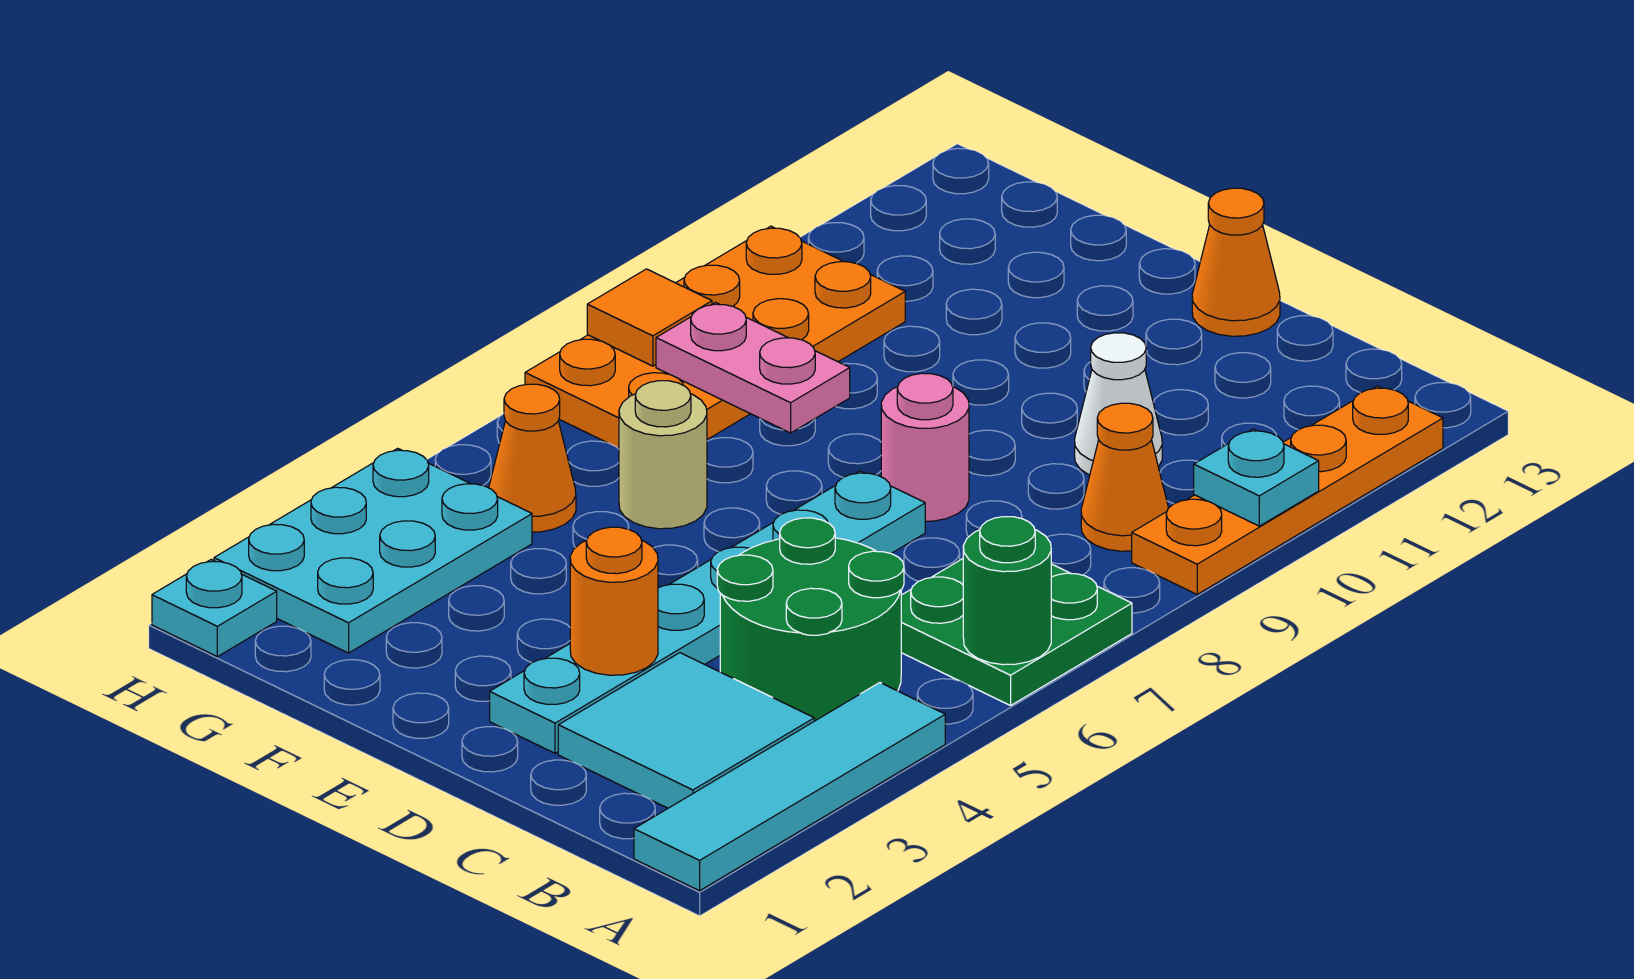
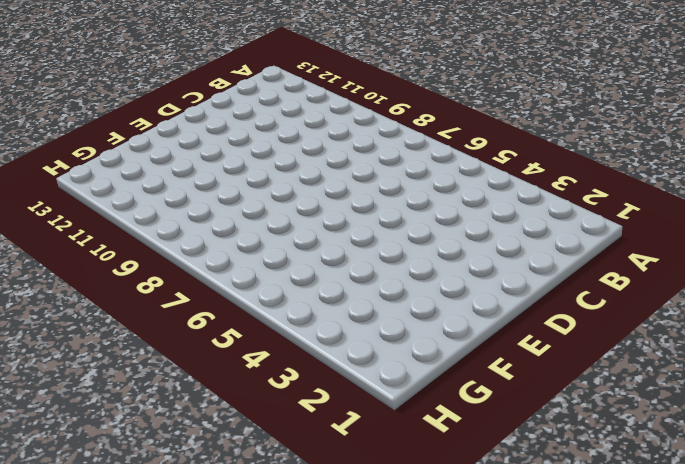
none -> cyan 1x4 tile [634,683,945,891]
none -> green 2x2 plate [901,559,1132,706]
none -> orange 1x4 plate [1132,386,1443,594]

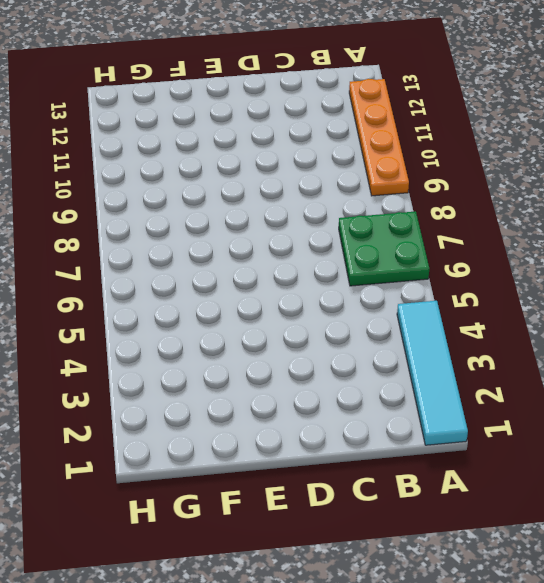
none -> cyan 2x2 tile [558,653,814,808]
none -> green 2x2 round brick [717,518,904,721]
none -> orange 1x1 cone [1081,403,1168,551]

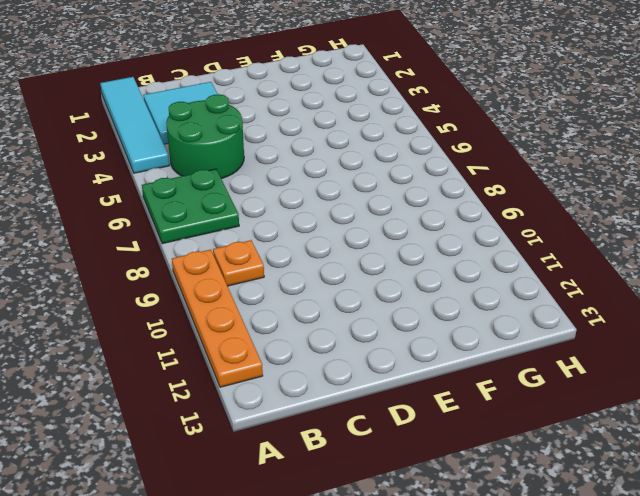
orange 1x1 plate [213,240,264,286] -> orange 1x1 cone [1081,403,1168,551]
none -> white 1x1 cone [1075,333,1162,475]
none -> cyan 1x6 plate [490,471,925,753]
none -> pink 1x1 round brick [881,373,969,521]

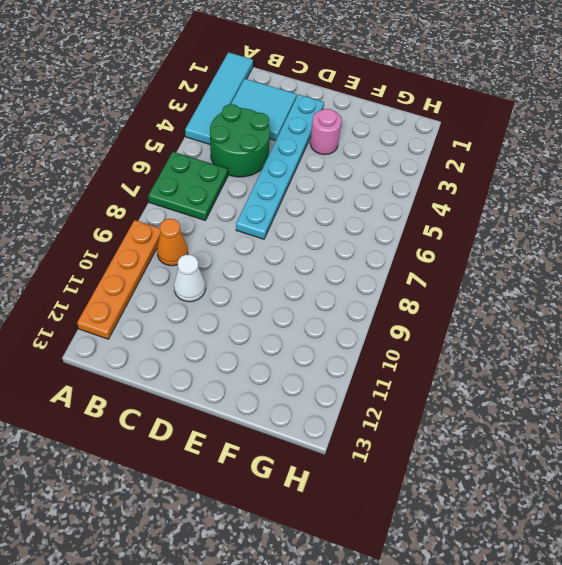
pink 1x1 round brick [310,109,342,155] -> pink 1x1 round brick moved to [881,373,969,521]
none -> orange 1x1 cone [1192,188,1280,336]
none -> tan 1x1 round brick [619,381,707,529]
none -> cyan 2x3 plate [214,448,532,653]

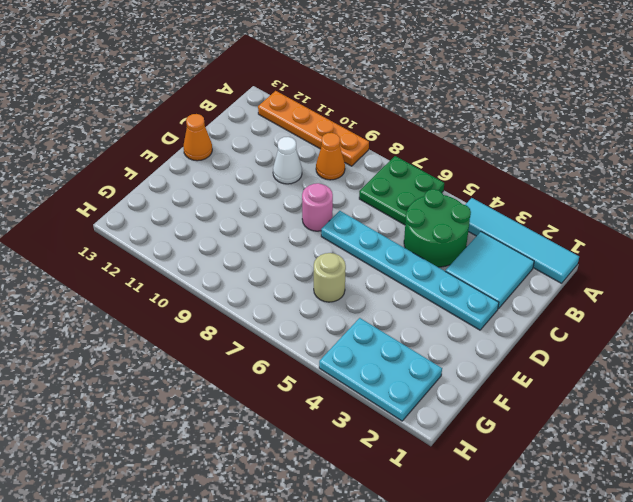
none -> orange 1x1 cone [489,384,576,532]
none -> orange 2x4 plate [525,226,905,448]
none -> cyan 1x1 plate [152,560,277,657]

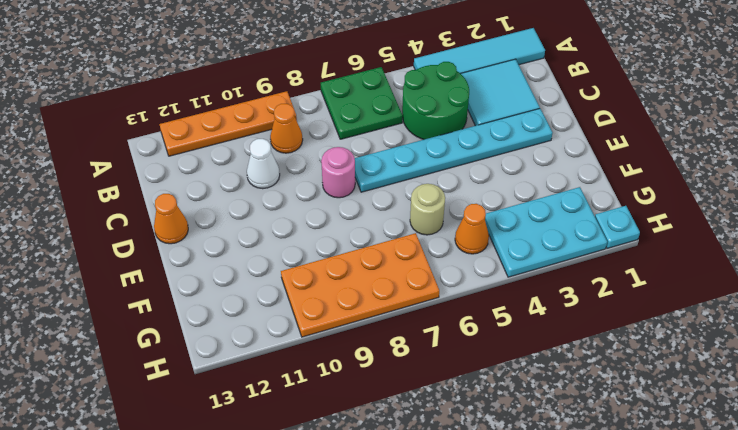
none -> green 1x1 round brick [963,517,1051,665]
none -> cyan 1x1 plate [1194,429,1319,526]
none -> orange 1x1 round brick [570,527,658,675]

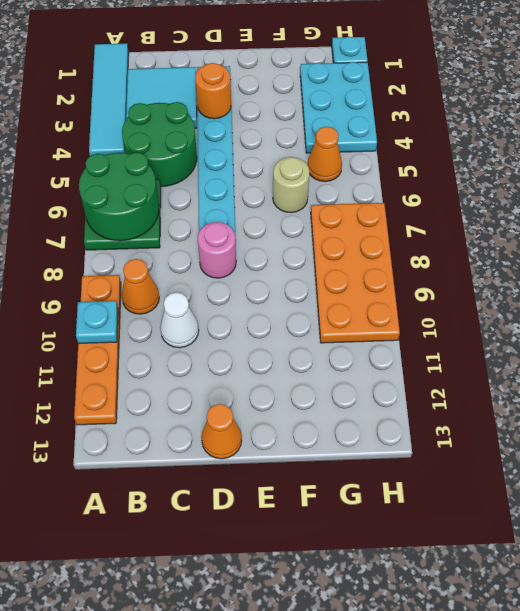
green 2x2 round brick [79,153,159,241] -> green 1x1 round brick [963,517,1051,665]
none -> pink 1x2 plate [656,302,850,433]
none -> orange 1x1 tile [587,269,712,366]

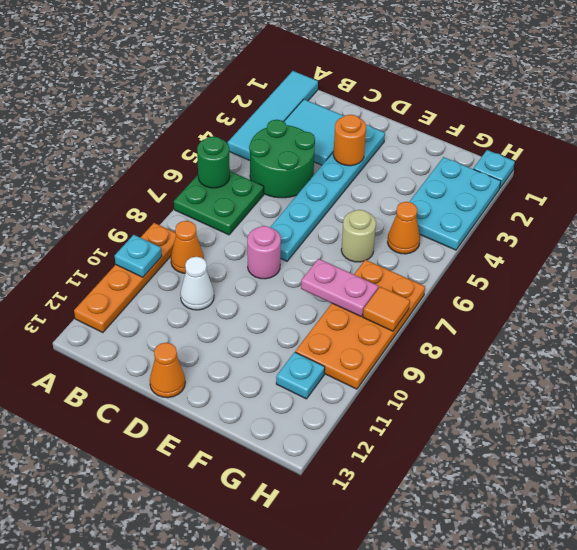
cyan 1x1 plate [276,352,325,399] -> none

